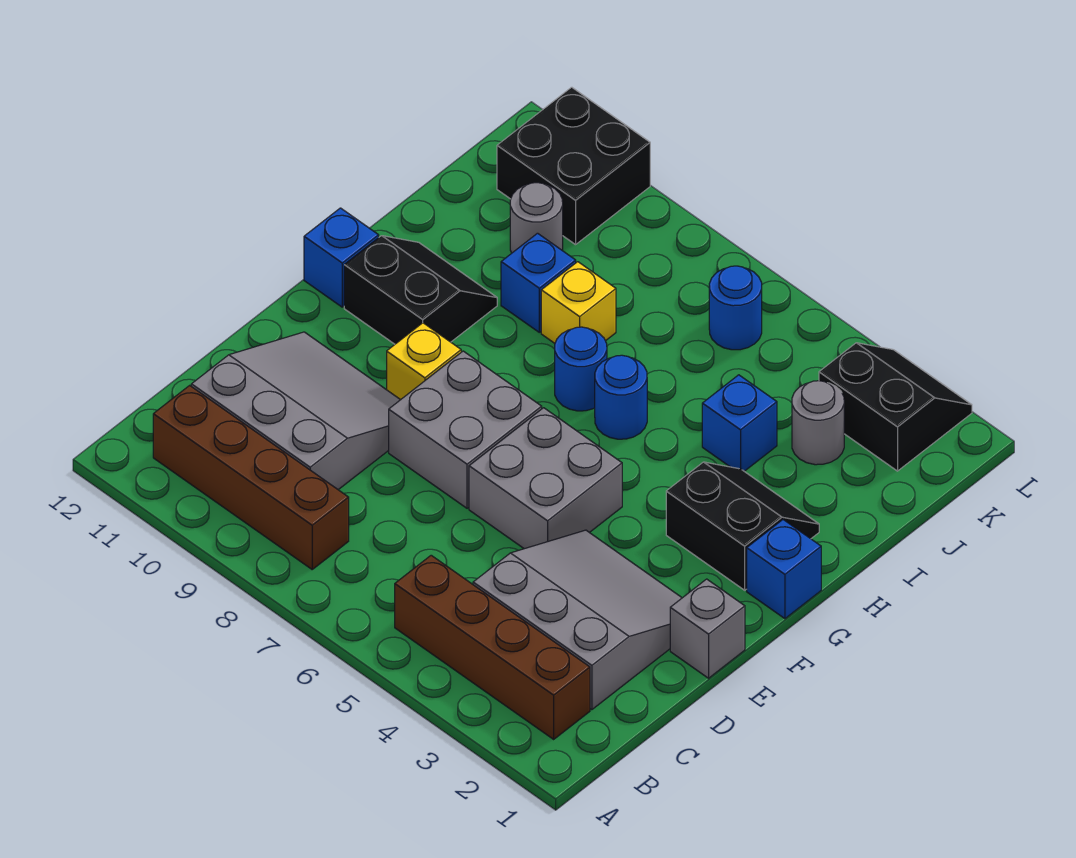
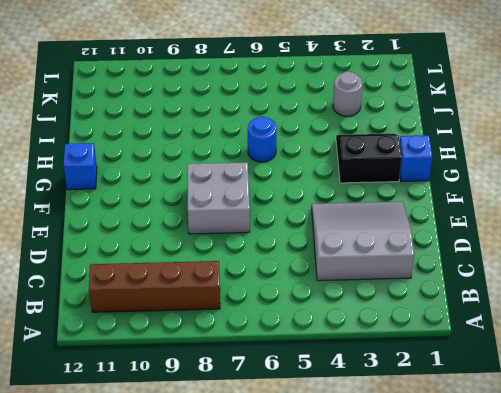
none -> brown 1x4 brick [395,555,590,739]
none -> grey 3x3 slope [191,332,400,490]
none -> grey 1x1 brick [670,579,745,678]

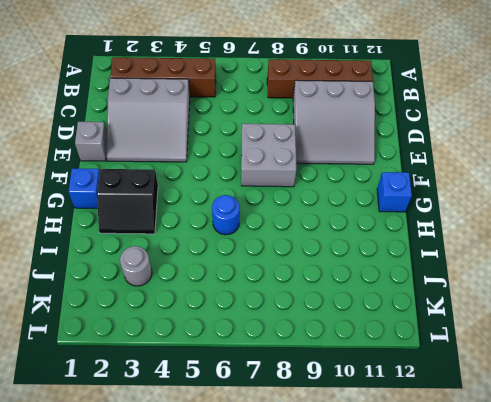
none -> grey 2x2 brick [469,408,622,549]
none -> yellow 1x1 brick [387,323,461,400]
none -> black 2x2 slope [344,236,497,344]

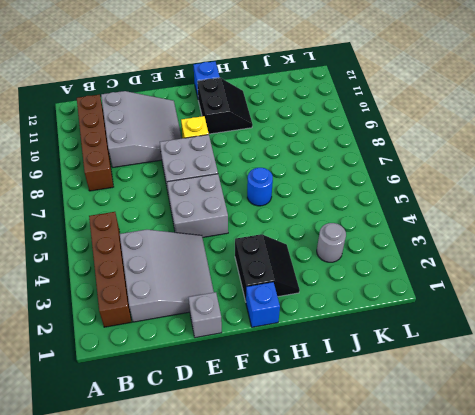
none -> blue 1x1 round brick [555,327,607,411]
none -> blue 1x1 brick [702,375,777,471]
none -> yellow 1x1 brick [541,262,616,343]

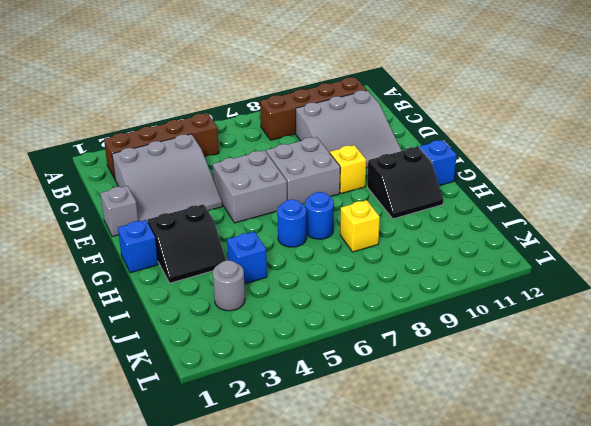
none -> blue 1x1 brick [501,233,576,332]
none -> grey 1x1 round brick [510,183,563,253]
none -> black 2x2 slope [819,343,972,471]

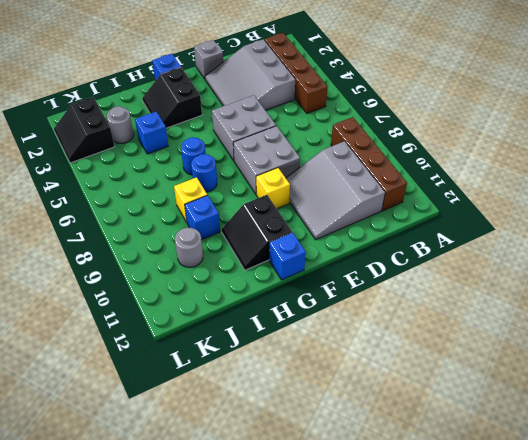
none -> blue 1x1 round brick [709,266,762,350]
none -> black 2x2 brick [497,87,650,245]

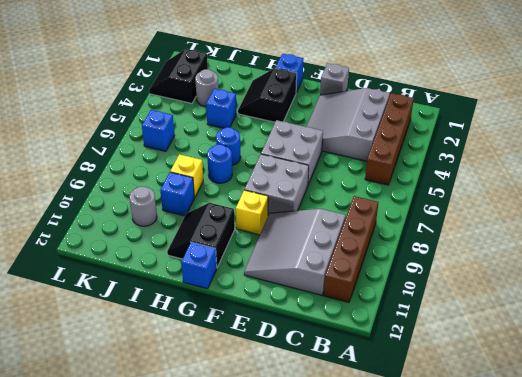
blue 1x1 brick [142,110,175,151] -> blue 1x1 round brick [709,266,762,350]
none -> black 2x2 brick [497,87,650,245]

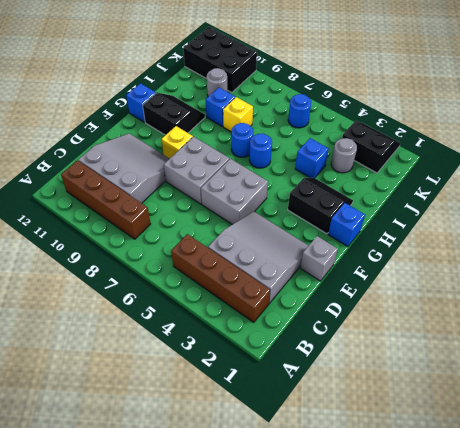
black 2x3 brick [183,27,257,92] -> black 2x2 brick [497,87,650,245]

